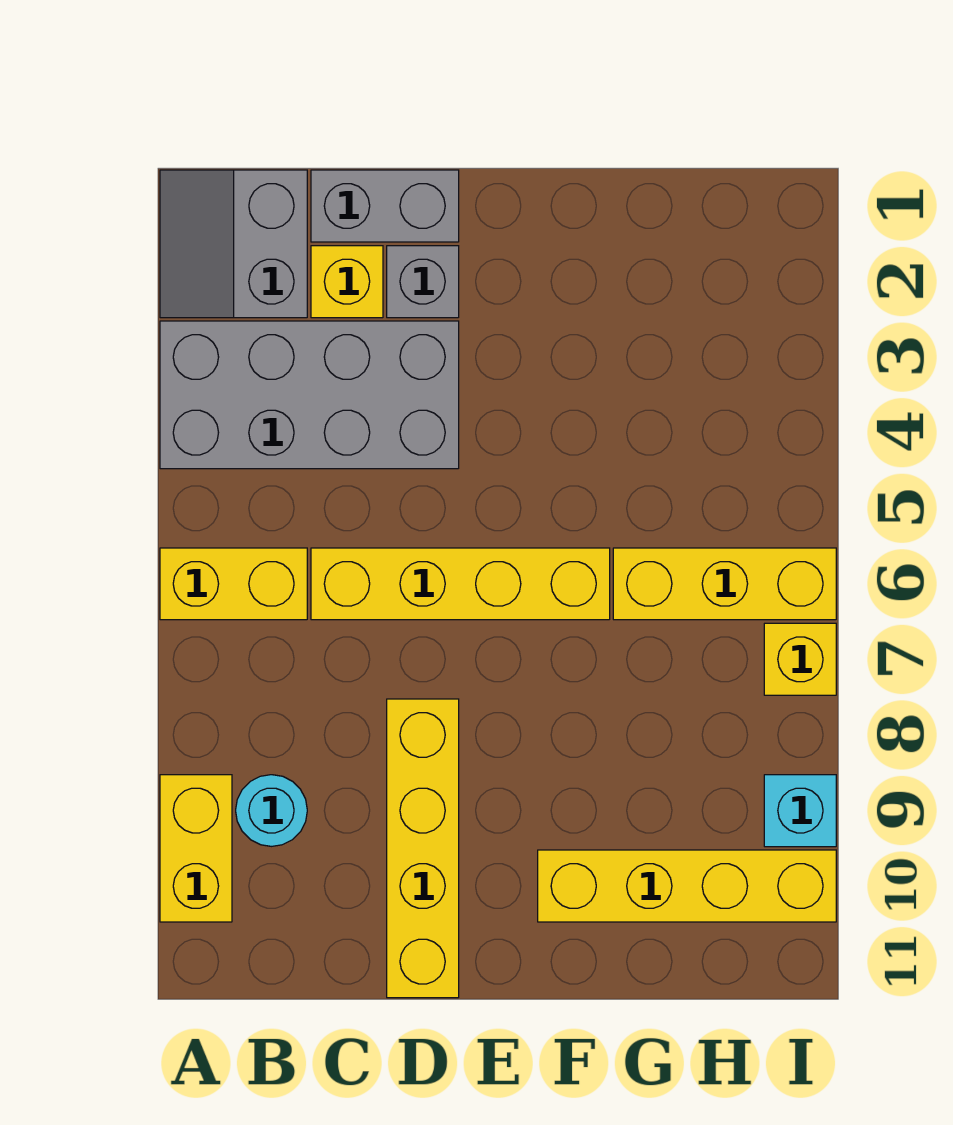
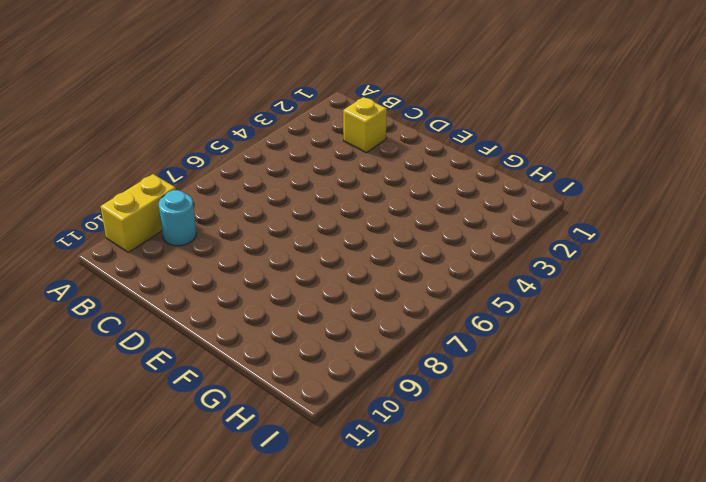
none -> grey 2x2 slope [160,170,307,318]
none -> grey 2x4 brick [160,321,459,469]
none -> yellow 1x2 brick [160,548,307,620]

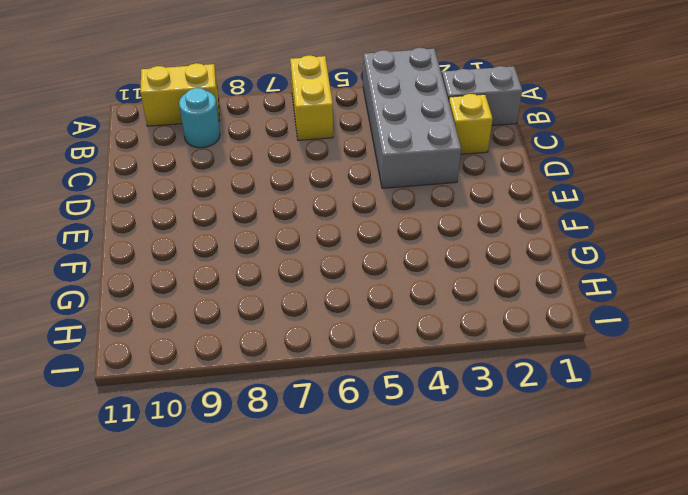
none -> grey 1x2 brick [311,170,459,242]
none -> yellow 1x4 brick [311,548,610,620]
none -> grey 1x1 brick [387,246,459,318]

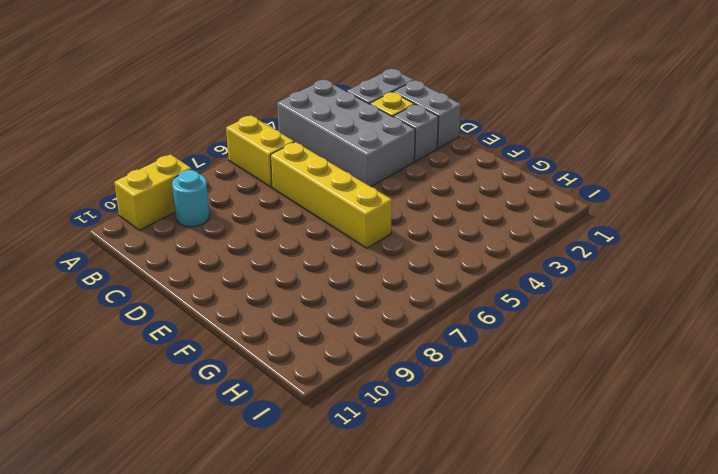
none -> yellow 1x4 brick [387,699,459,998]
none -> yellow 1x4 brick [538,850,836,922]
none -> yellow 1x3 brick [613,548,836,620]

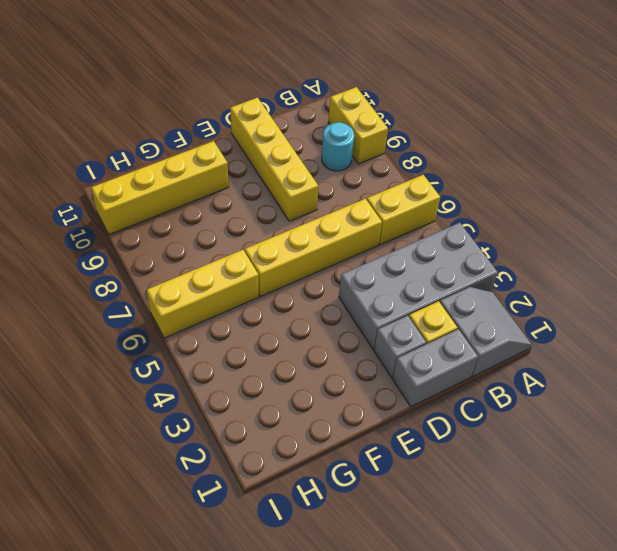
none -> yellow 1x1 brick [764,623,836,695]
none -> cyan 1x1 brick [764,775,836,847]

